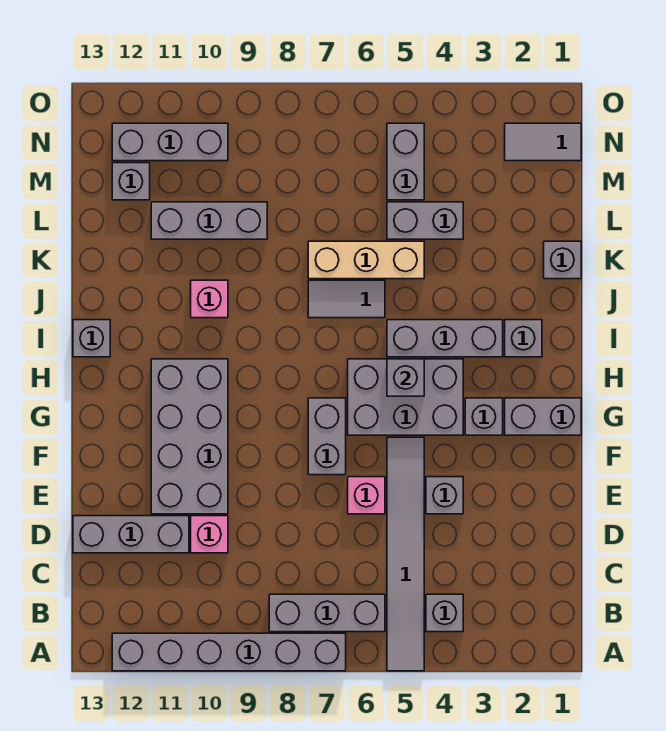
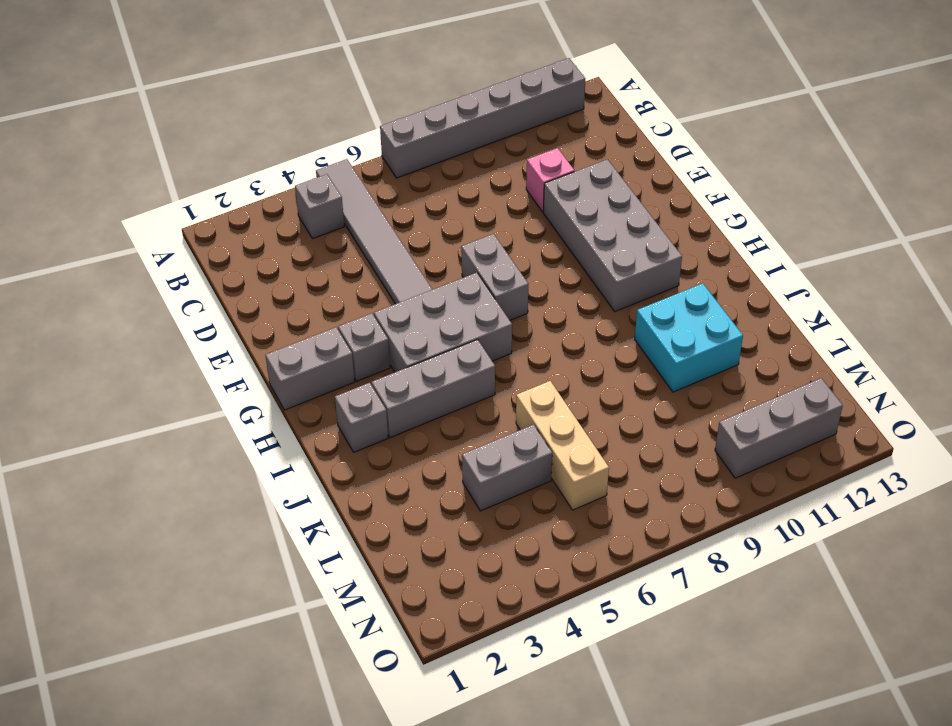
cyan 2x2 brick [635,283,743,392] -> pink 1x1 brick [191,280,228,318]
tan 1x3 brick [516,381,609,510] -> tan 1x3 brick turned to [308,241,424,279]
none -> grey 1x3 brick [269,594,385,632]
none -> grey 1x3 brick [73,516,189,553]
none -> grey 1x1 brick [426,477,463,514]

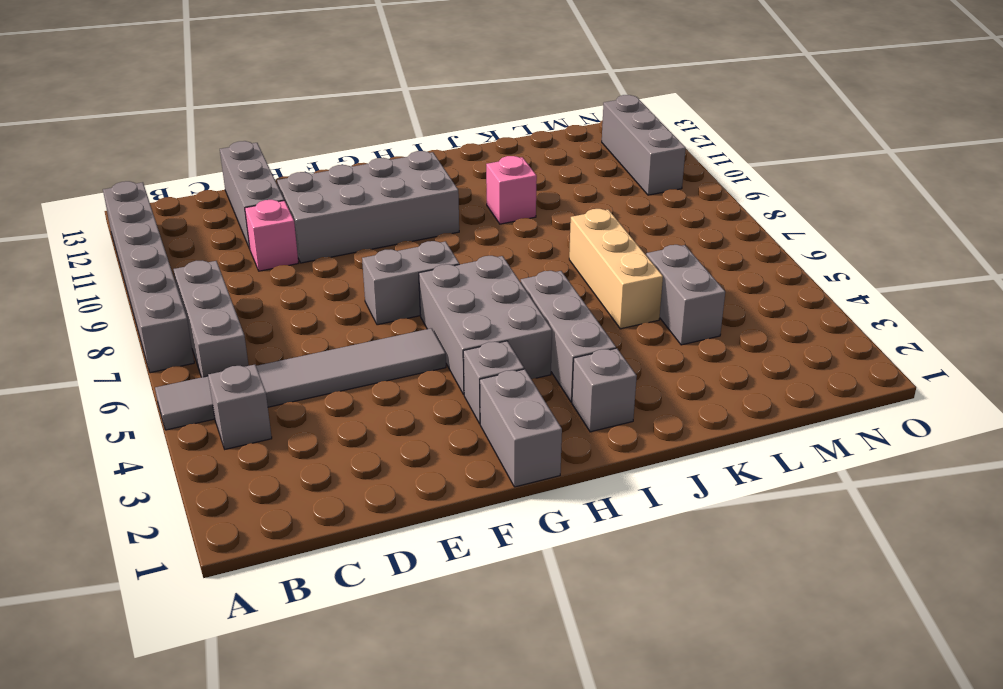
none -> grey 1x1 brick [426,477,463,514]
none -> pink 1x1 brick [348,477,385,514]
none -> grey 1x1 brick [73,320,110,357]

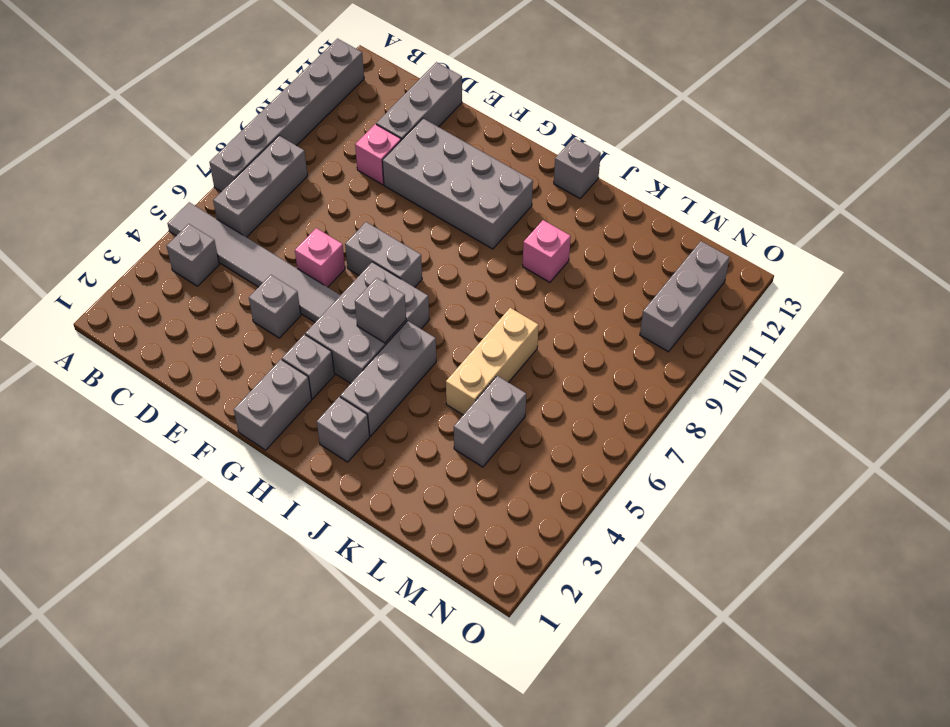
none -> grey 1x2 tile [308,280,385,318]
none -> grey 1x1 brick [544,241,581,279]
none -> grey 1x3 brick [151,202,267,239]

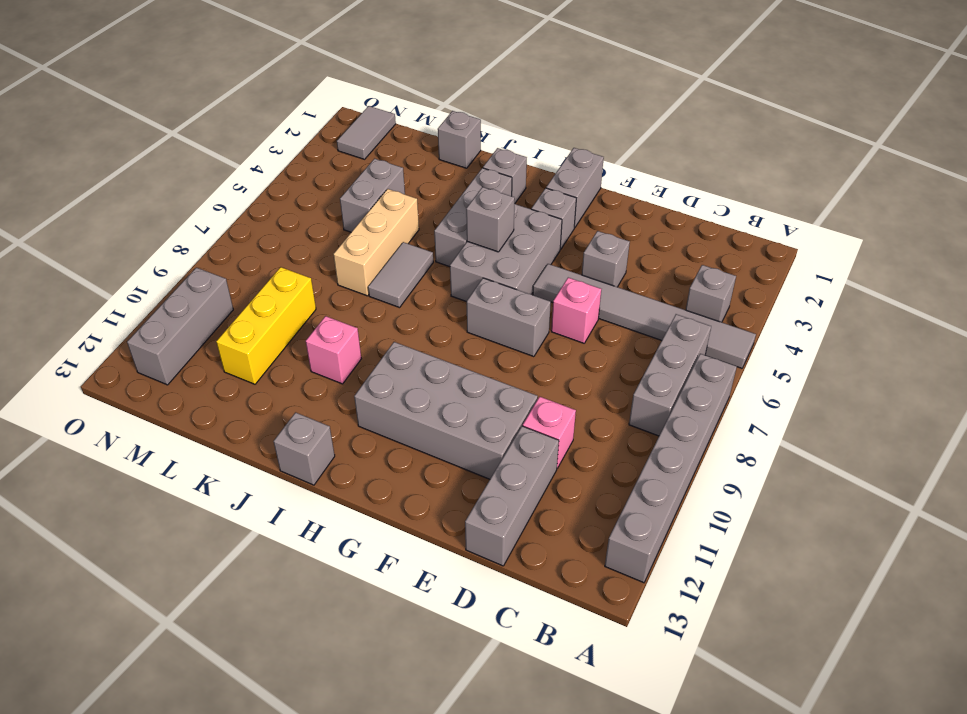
yellow 1x3 brick [216,267,316,384] -> grey 1x3 brick [151,202,267,239]
none -> grey 1x2 brick [387,123,424,200]
none -> grey 1x1 brick [112,163,150,200]

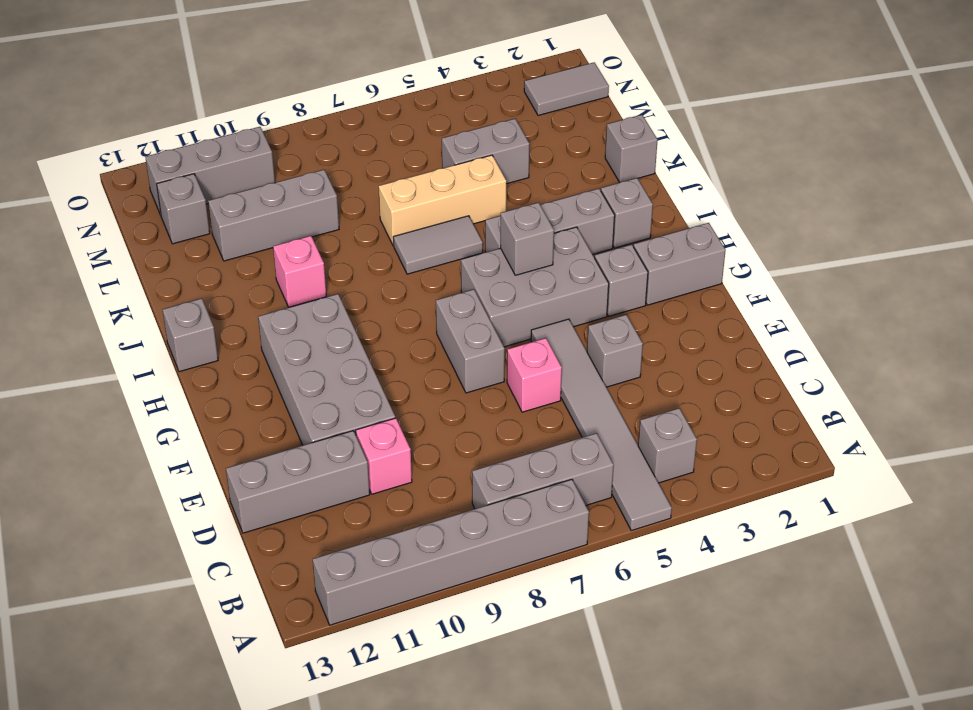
none -> grey 1x2 brick [387,123,424,200]

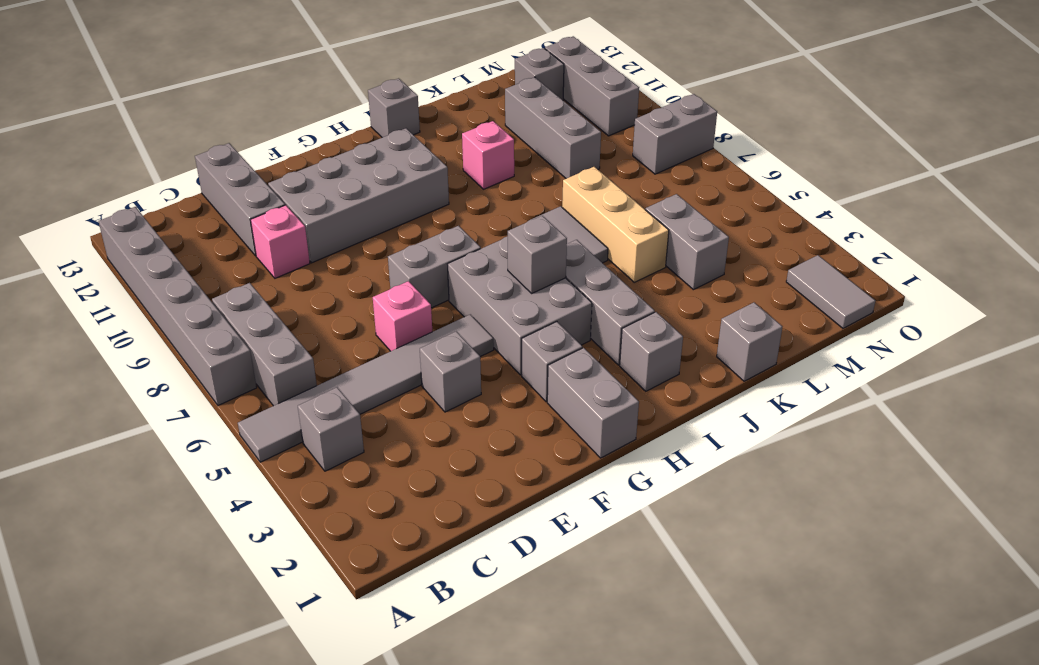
grey 1x2 brick [633,94,717,174] -> grey 1x2 brick moved to [387,123,424,200]

